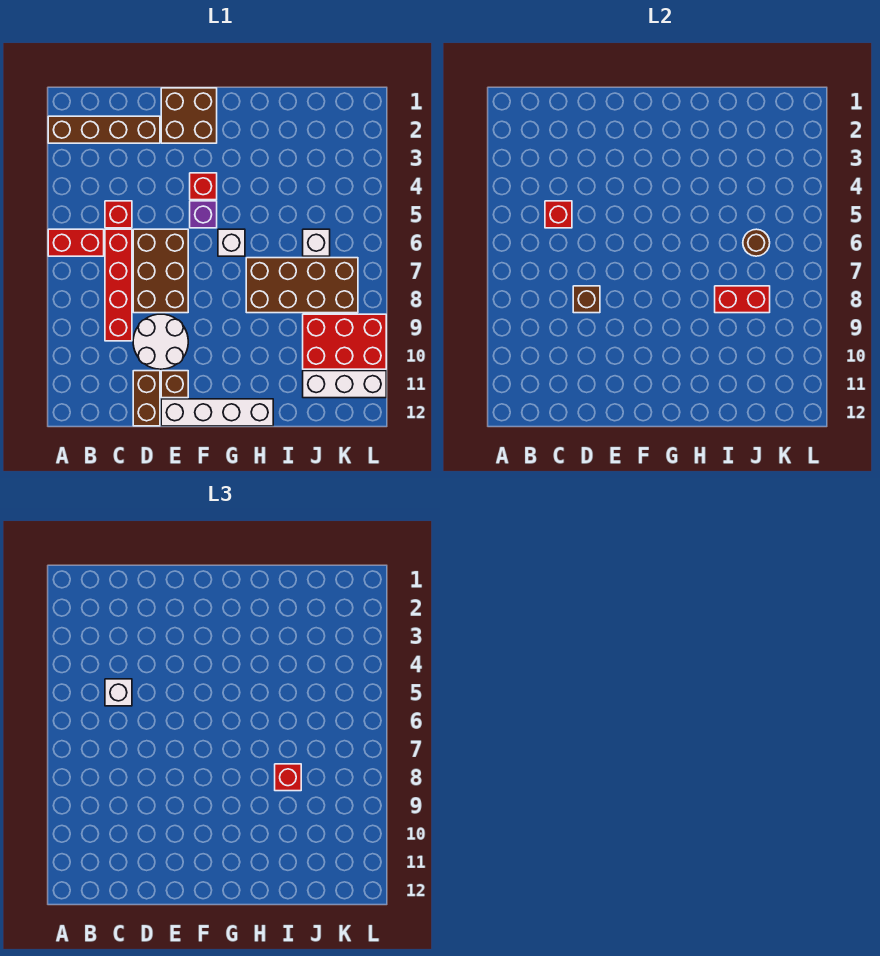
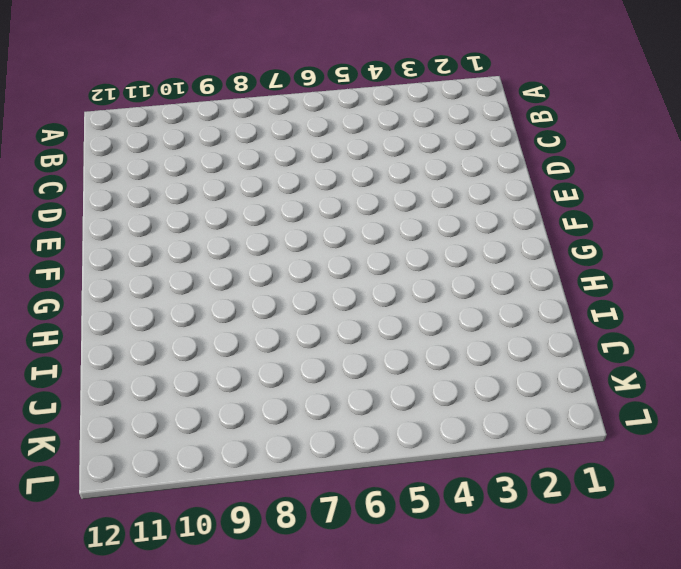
none -> brown 1x4 brick [48,116,160,143]
none -> red 1x2 brick [48,229,104,256]
none -> red 1x1 brick [105,201,132,228]

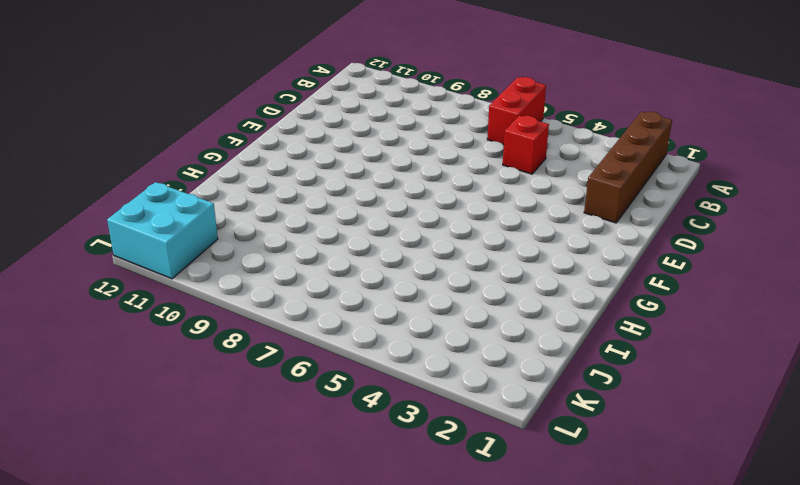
cyan 2x2 brick [107,182,218,279] -> white 1x3 brick [303,371,386,398]
none -> red 1x4 brick [105,229,132,341]
none -> brown 2x3 brick [133,229,188,313]
none -> white 2x2 round brick [133,314,188,369]

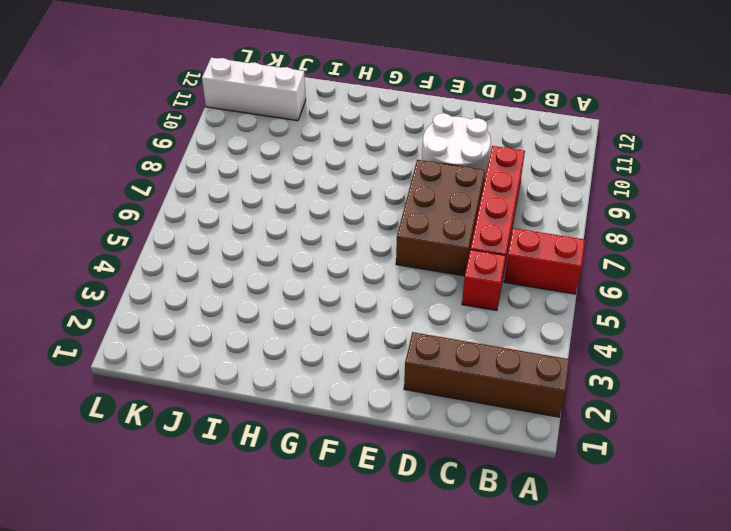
none -> brown 1x2 brick [133,371,160,426]
none -> brown 2x2 brick [161,88,217,143]
none -> brown 1x1 brick [161,371,188,398]

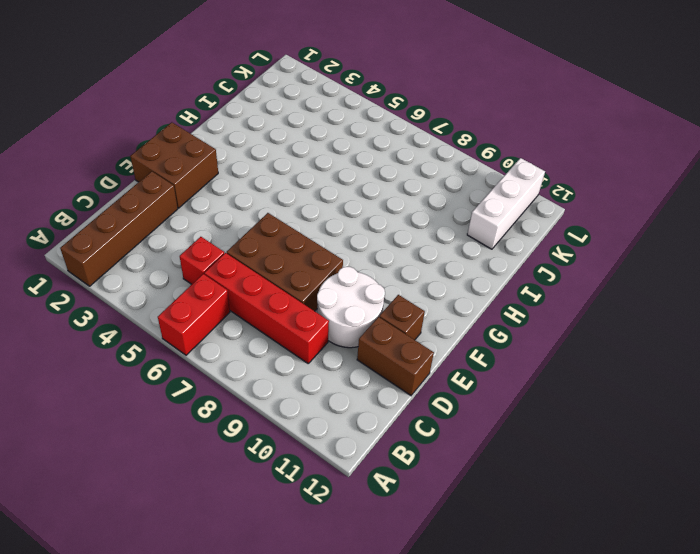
none -> white 1x4 brick [161,399,273,426]
none -> red 1x1 brick [190,173,217,200]
none -> purple 1x1 brick [190,201,217,228]

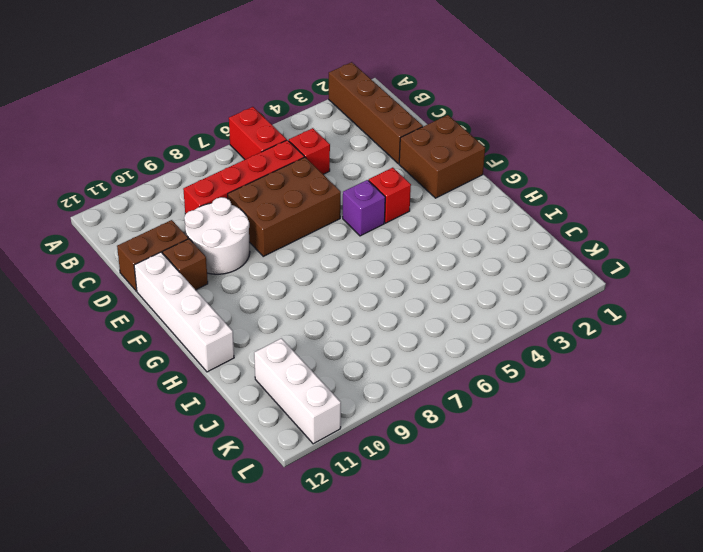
none -> white 1x1 brick [218,229,245,256]
none -> brown 2x4 brick [246,258,358,313]
none -> white 1x1 brick [303,229,330,256]

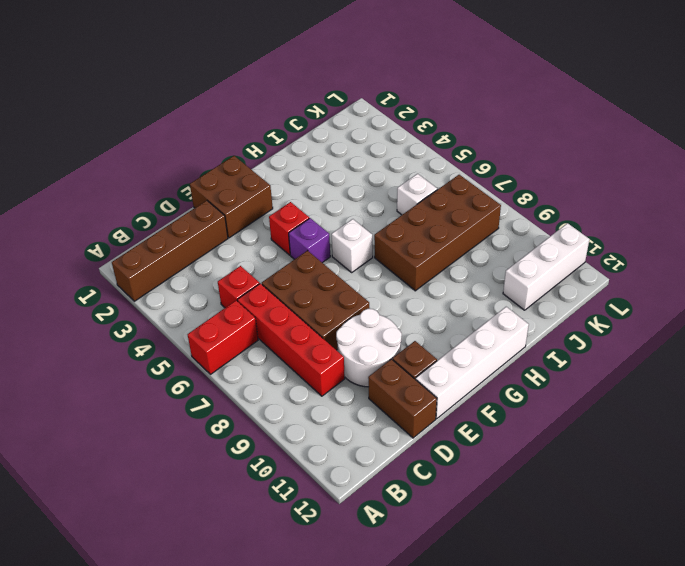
none -> red 2x3 brick [303,314,386,369]
none -> red 1x1 brick [545,201,572,228]
none -> brown 1x1 brick [573,286,600,313]

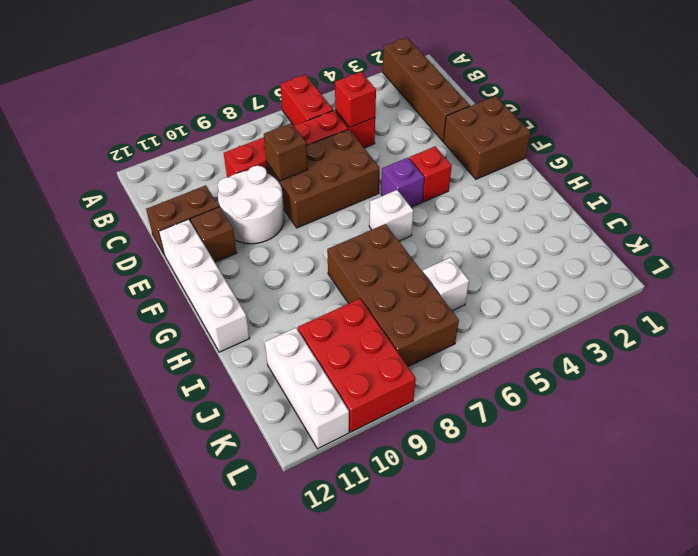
none -> red 1x2 brick [715,286,770,313]
none -> brown 1x1 round brick [743,229,770,256]
none -> white 1x1 brick [105,679,132,706]

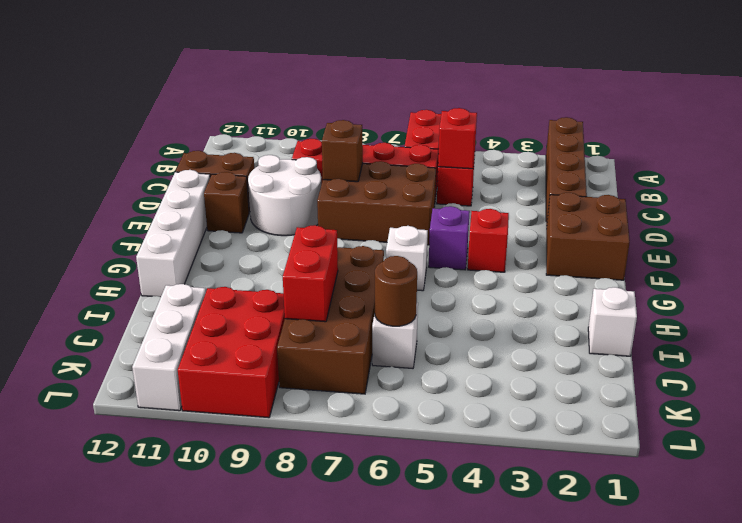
white 1x1 brick [588,287,637,356] -> white 1x1 brick moved to [105,679,132,706]
none -> red 1x1 brick [275,764,301,791]

